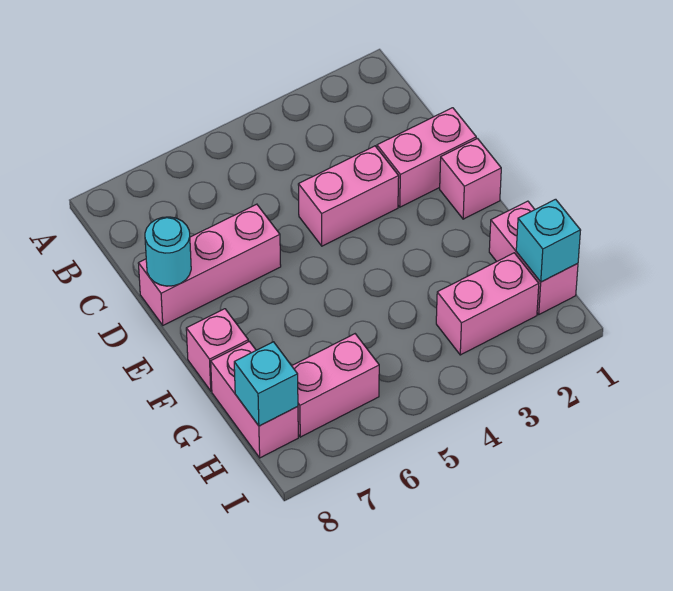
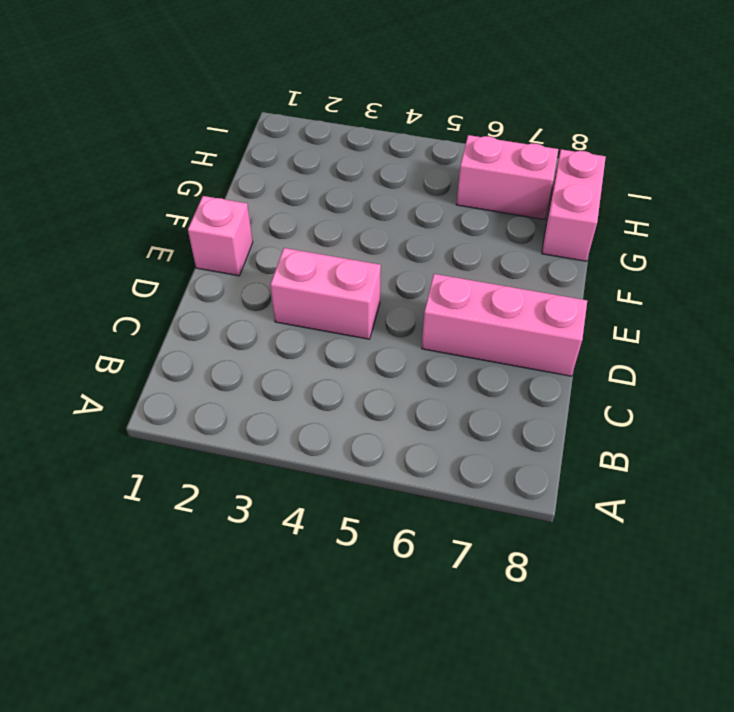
none -> pink 1x2 brick [377,108,476,207]
none -> pink 1x1 brick [186,309,248,391]
none -> pink 1x2 brick [489,201,578,314]

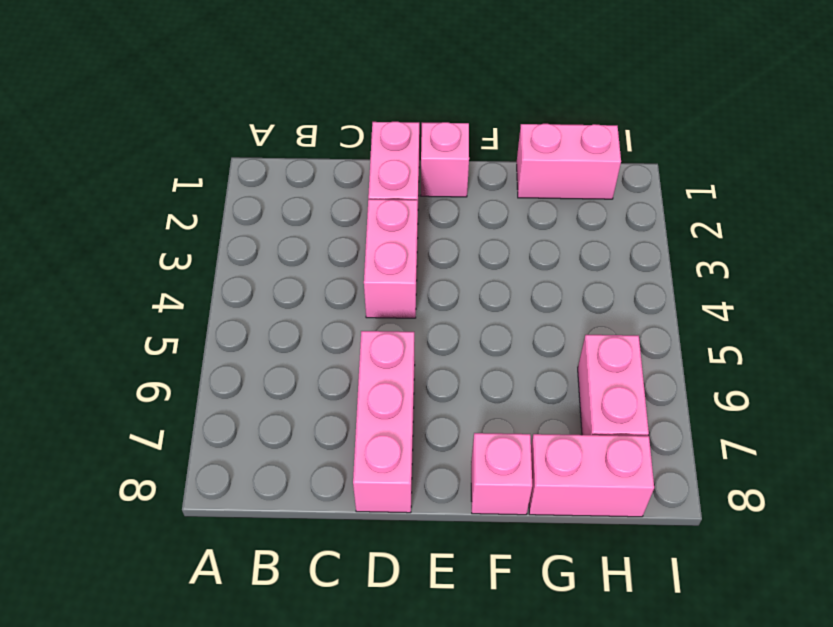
none -> pink 1x2 brick [436,253,539,355]
none -> cyan 1x1 round brick [145,217,191,286]
none -> cyan 1x1 brick [516,199,581,282]

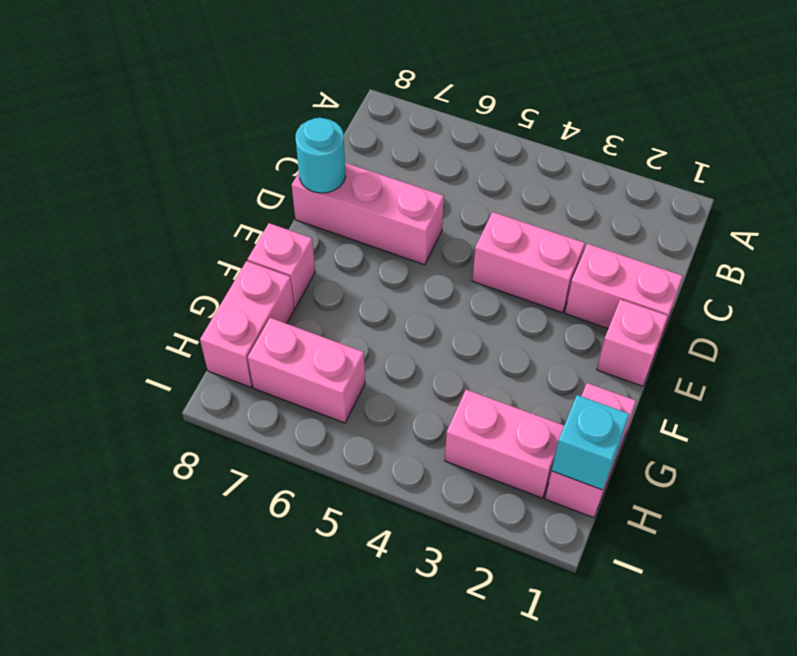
none -> cyan 1x1 brick [234,342,298,426]

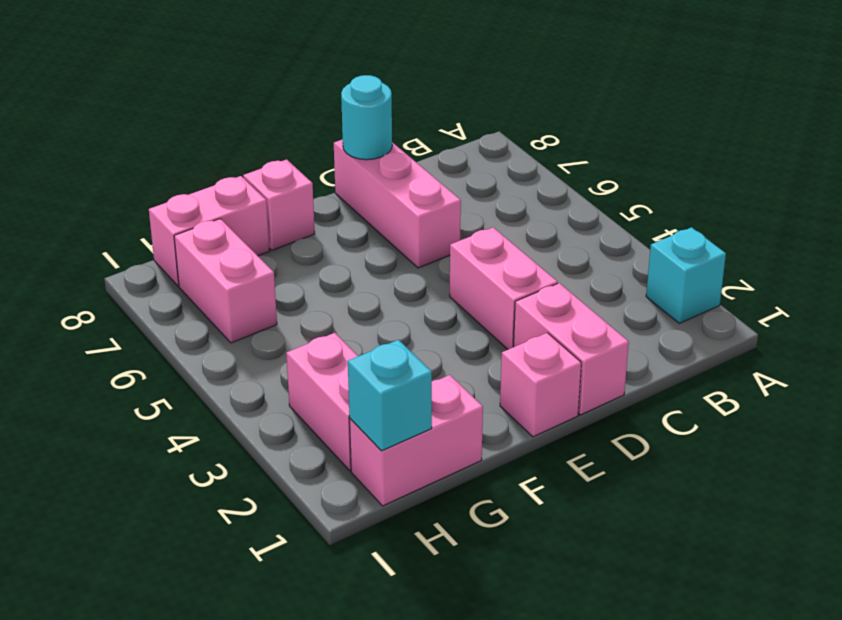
cyan 1x1 brick [646,227,726,323] -> cyan 1x1 brick moved to [234,342,298,426]

